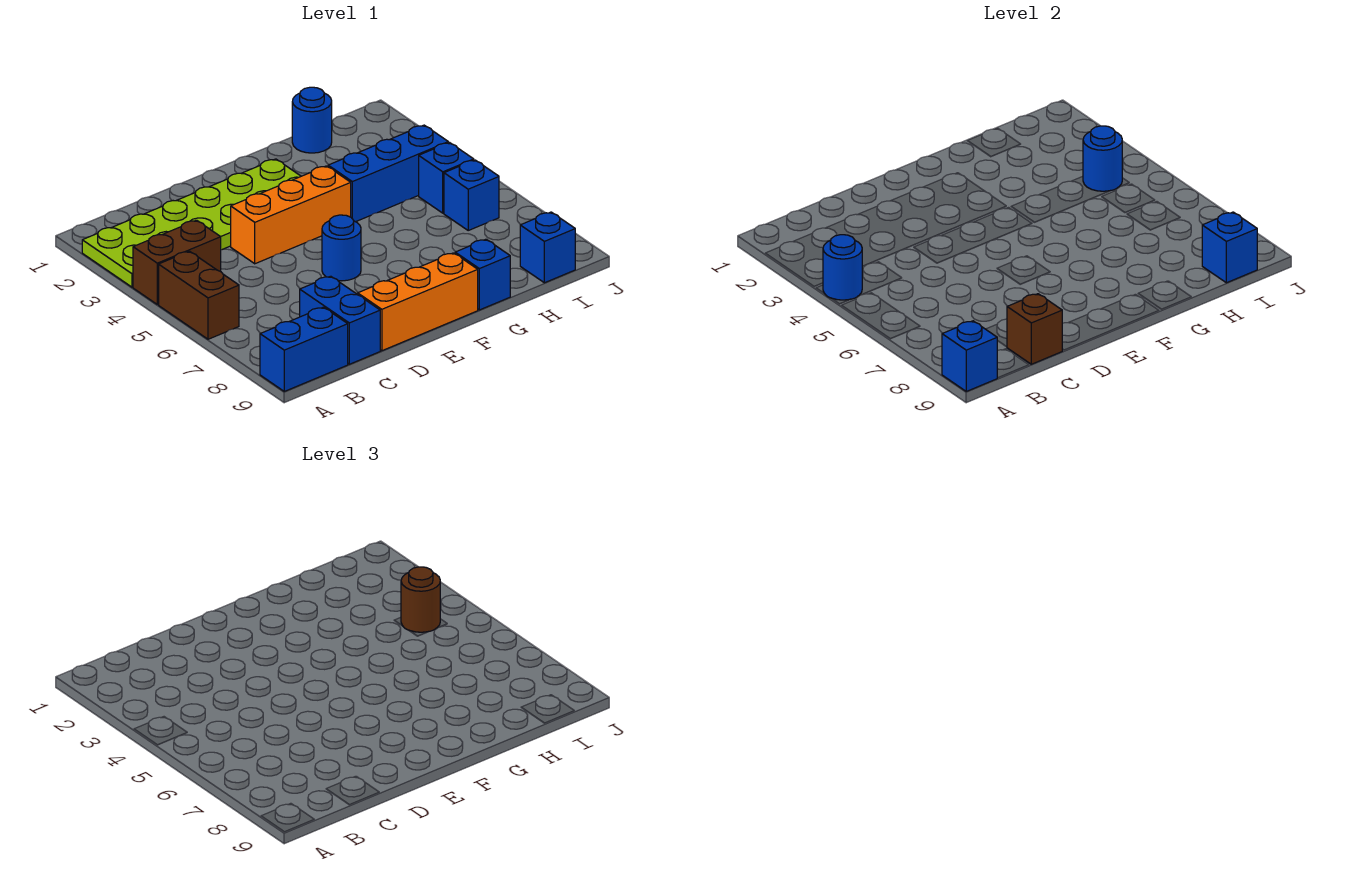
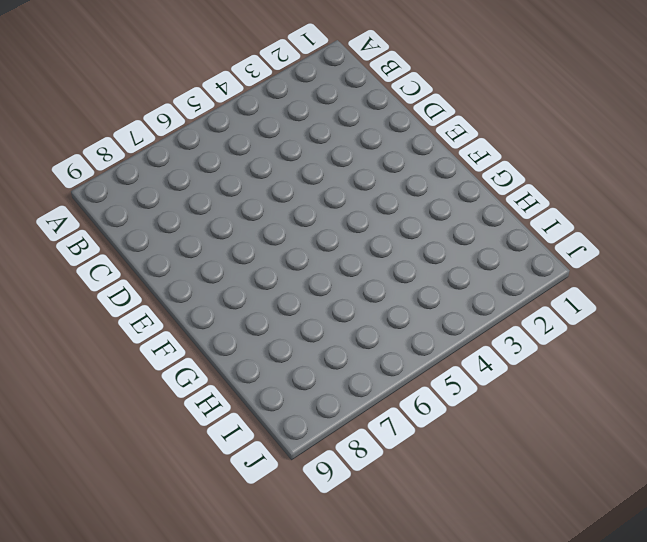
none -> lime 2x6 plate [82,159,301,287]
none -> brown 1x2 brick [133,220,221,304]
none -> brown 1x2 brick [159,251,239,339]

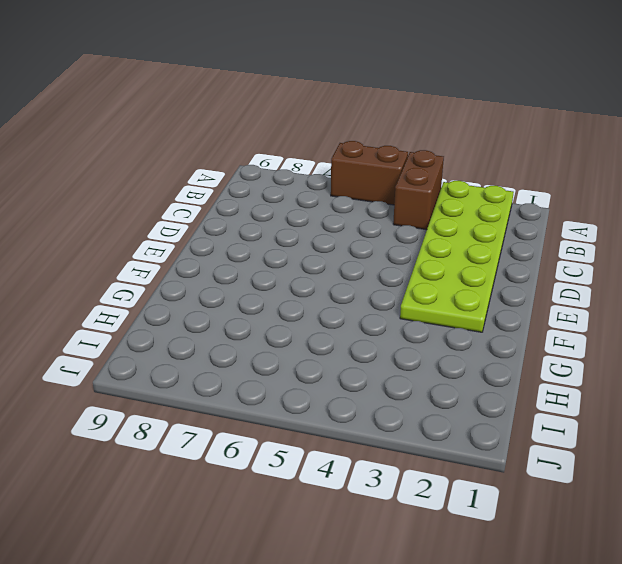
none -> blue 1x2 brick [260,307,348,391]
none -> blue 1x2 brick [300,276,380,364]
none -> orange 1x3 brick [231,166,351,264]

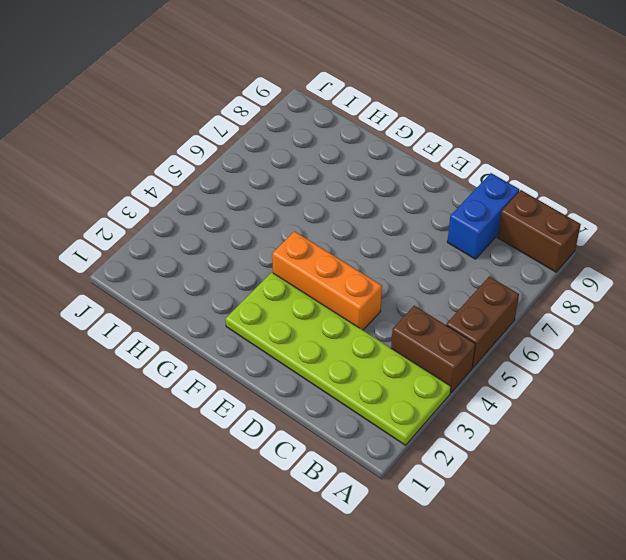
brown 1x2 brick [497,190,581,272] -> blue 1x2 brick [260,307,348,391]
none -> orange 1x3 brick [358,253,478,351]
none -> blue 1x1 round brick [322,215,361,281]
none -> blue 1x3 brick [328,125,448,222]

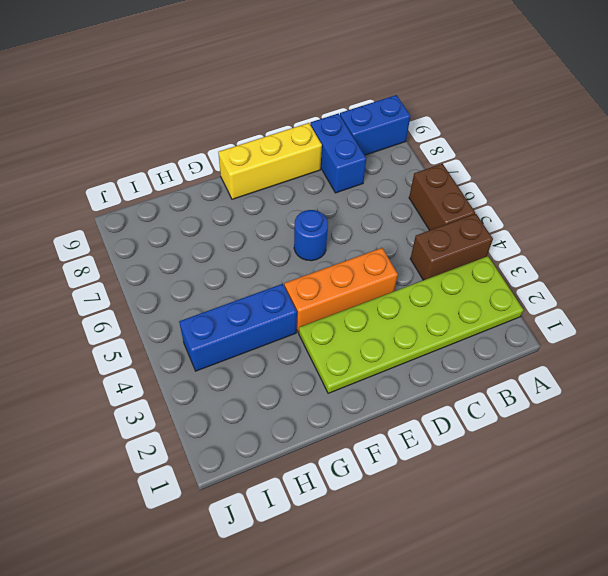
yellow 1x3 brick [218,123,322,199] -> orange 1x3 brick [358,253,478,351]
none -> blue 1x1 brick [455,239,510,310]
none -> blue 1x1 round brick [292,87,332,153]
none -> blue 1x1 brick [419,143,474,213]

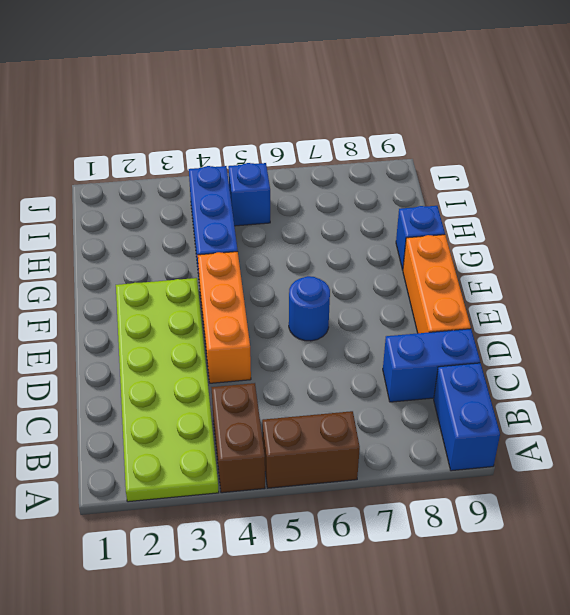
none -> blue 1x1 round brick [292,87,332,153]
none -> blue 1x1 brick [444,160,499,230]
none -> blue 1x1 brick [520,212,575,283]

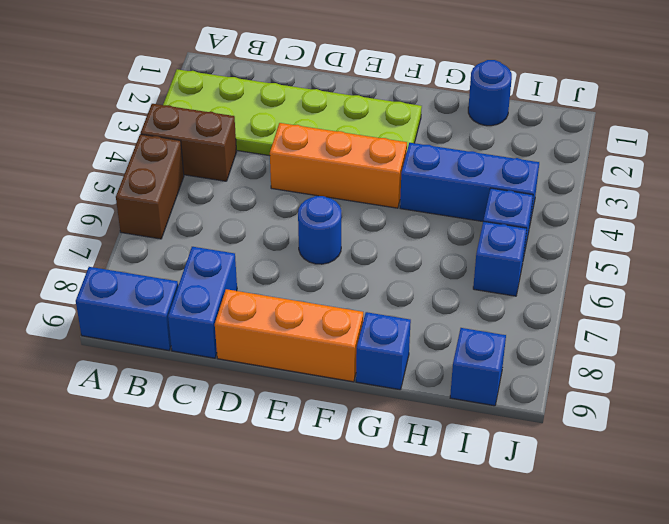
none -> blue 1x1 round brick [823,235,862,300]
none -> blue 1x1 brick [942,321,997,391]
none -> brown 1x1 brick [1007,294,1062,364]

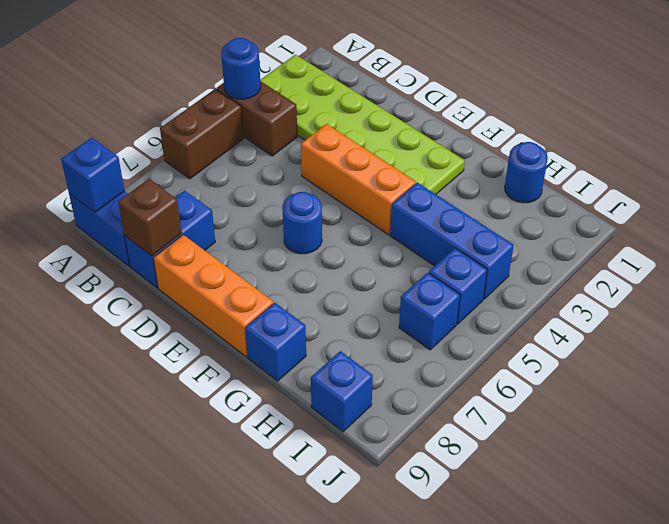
none -> blue 1x1 round brick [1083,126,1122,191]
none -> blue 1x1 brick [1202,212,1257,283]
none -> brown 1x1 round brick [401,567,440,632]

